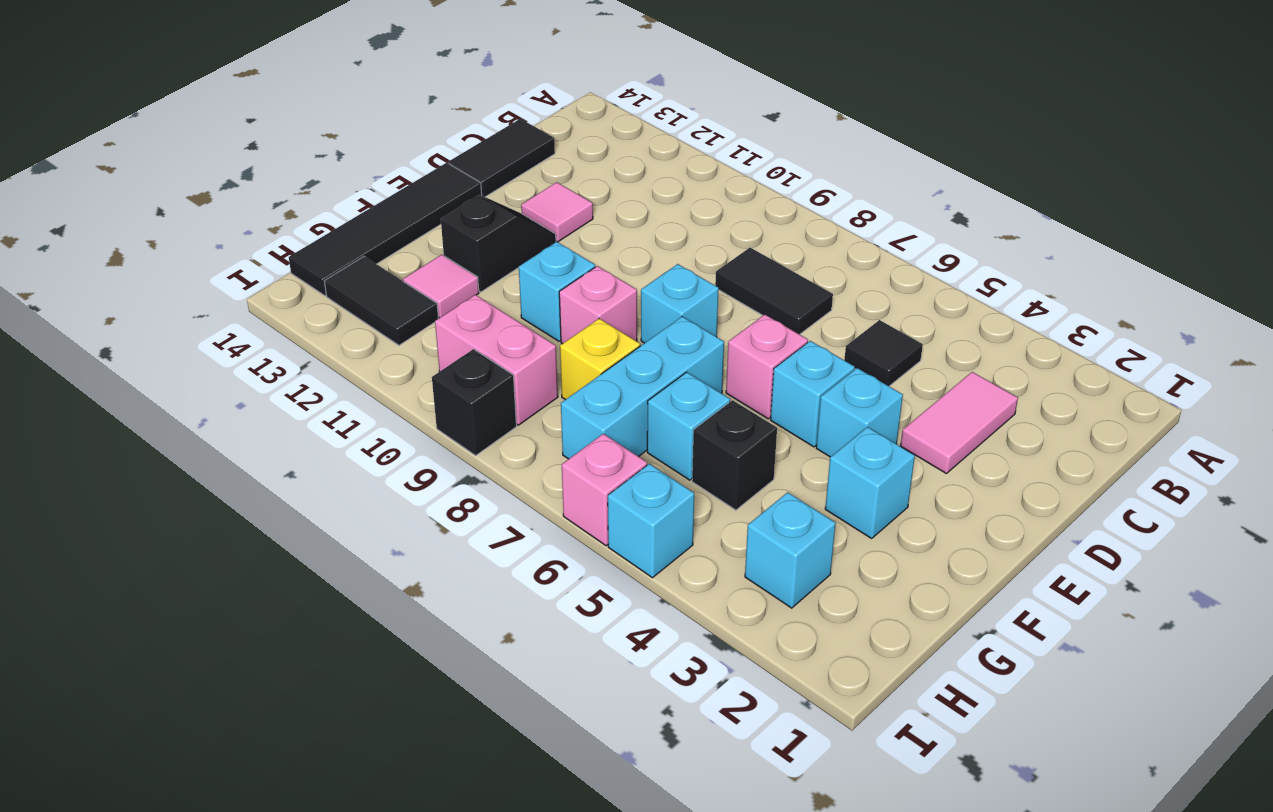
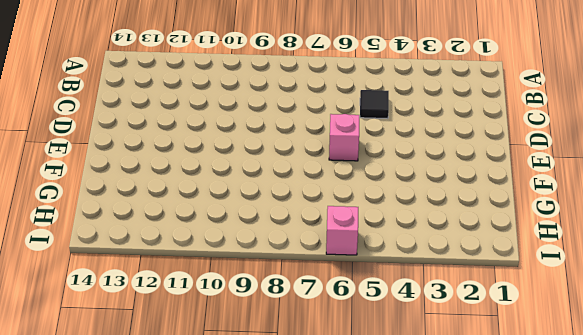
none -> pink 1x2 tile [901,372,1018,474]
none -> black 1x2 tile [715,248,833,334]
none -> black 1x2 tile [449,119,555,197]

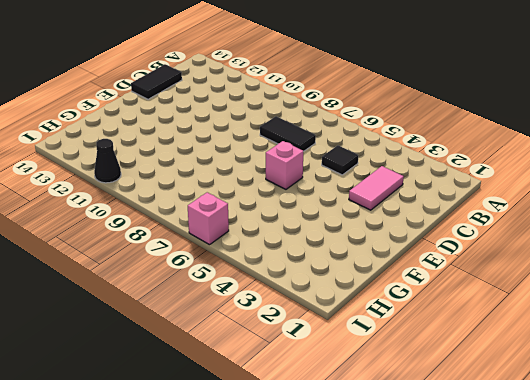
black 1x1 cone [94,139,121,183] -> none
none -> pink 1x1 tile [521,182,593,242]
none -> cyan 1x1 brick [816,368,903,457]
none -> cyan 1x1 brick [771,341,855,447]

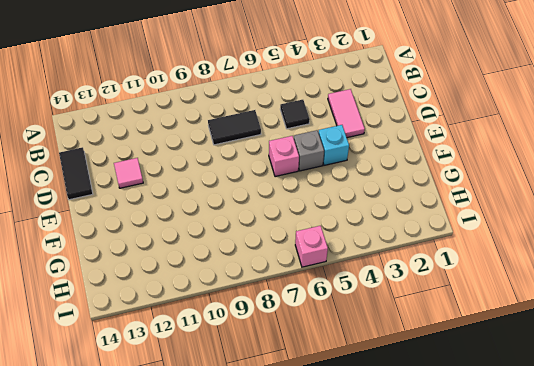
grey 1x1 brick [294,130,324,171] -> cyan 1x1 brick [771,341,855,447]
none -> cyan 1x1 brick [641,264,719,343]
none -> black 1x2 slope [441,195,556,292]
none -> black 1x4 tile [289,163,482,296]

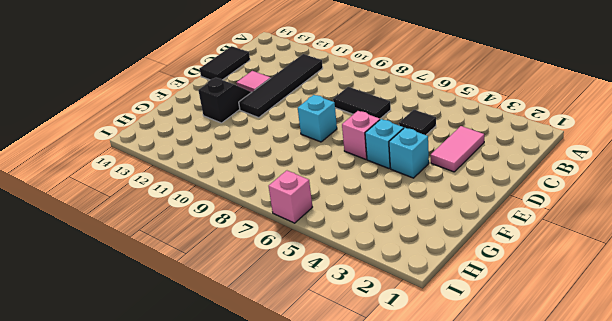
black 1x4 tile [239,54,323,118] -> black 1x4 tile moved to [289,163,482,296]
none -> cyan 1x1 brick [825,427,915,538]
none -> cyan 1x3 brick [561,317,724,459]
none -> pink 1x1 brick [559,266,637,344]

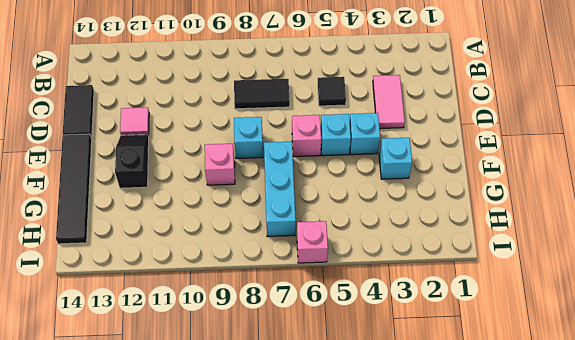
none -> cyan 1x1 brick [519,242,595,341]
none -> black 1x1 brick [692,400,777,510]
none -> cyan 1x1 brick [647,372,730,480]

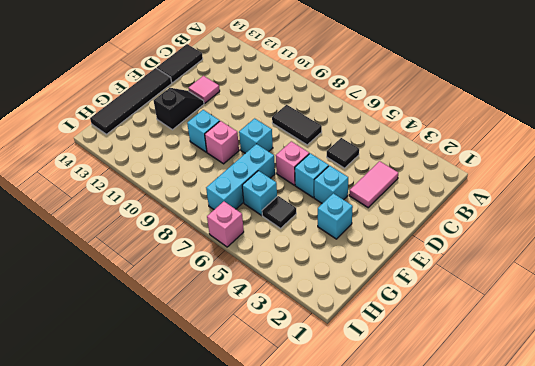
black 1x1 tile [262,196,296,228] -> black 1x1 brick [692,400,777,510]
none -> yellow 1x1 brick [560,319,640,400]
none -> pink 1x1 tile [403,255,479,318]
none -> cyan 1x1 brick [745,492,836,608]

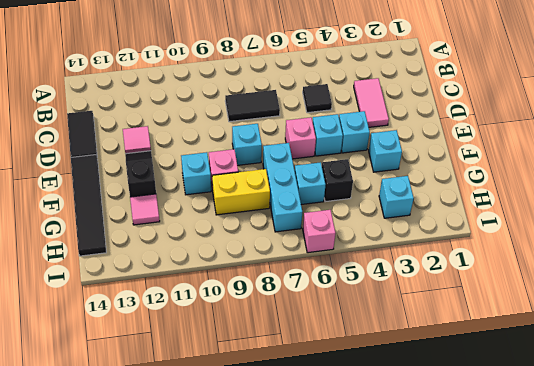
yellow 1x2 brick [212,169,270,215] -> yellow 1x1 brick [560,319,640,400]
none -> pink 1x2 brick [435,295,558,425]
none -> black 1x2 tile [324,257,438,345]
none -> cyan 1x1 brick [608,464,694,578]

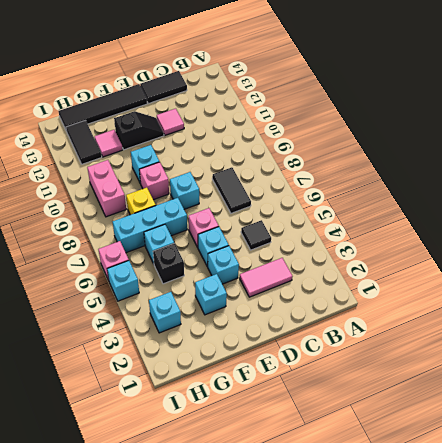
none -> black 1x1 brick [432,349,516,456]

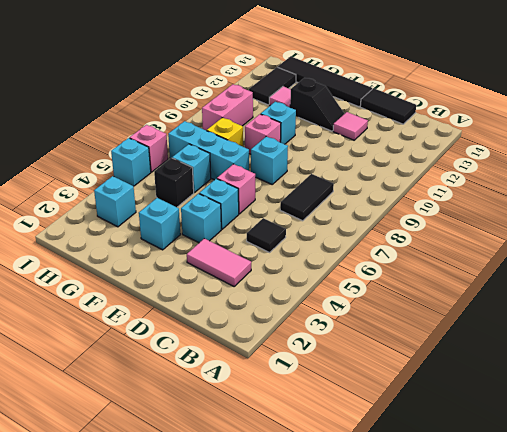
none -> black 1x1 brick [432,349,516,456]

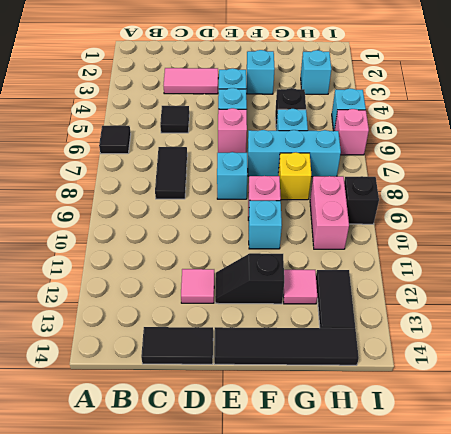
black 1x1 tile [99,126,131,154] -> none

